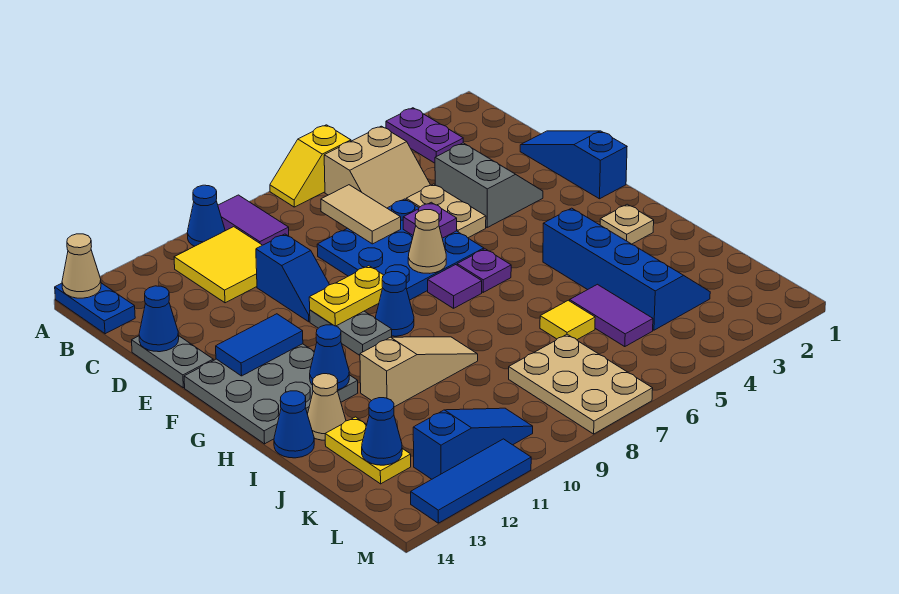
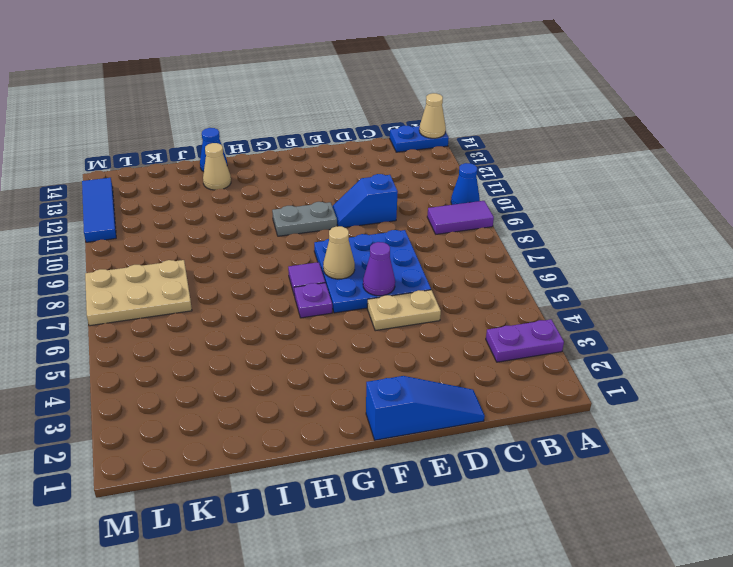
purple 1x1 cone [363,242,395,296] -> purple 1x1 plate [403,202,457,238]
none -> yellow 1x2 slope [270,125,351,207]
none -> tan 2x2 slope [324,126,430,208]
none -> yellow 2x2 tile [174,227,262,303]
none -> grey 2x2 slope [435,143,543,227]

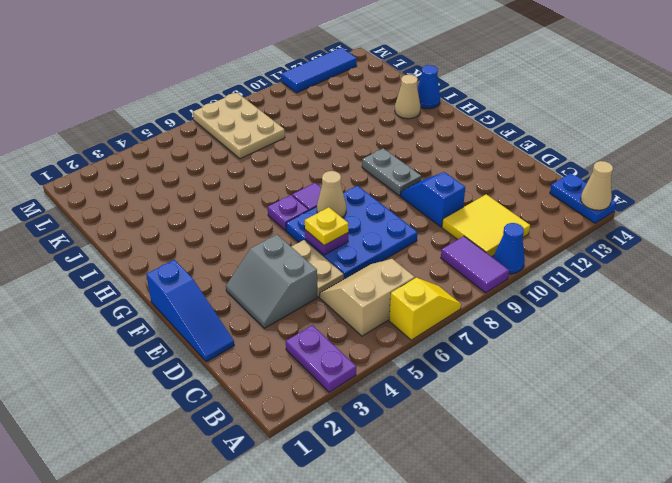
yellow 1x1 plate [305,207,348,246] -> none
none -> grey 1x2 plate [132,336,213,388]
none -> grey 3x3 plate [184,344,358,444]
none -> blue 1x1 cone [376,272,414,336]
none -> tan 1x1 plate [600,204,654,244]

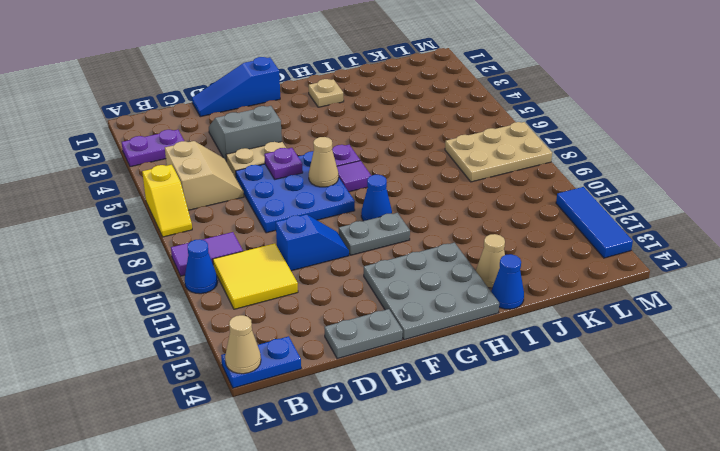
none -> blue 2x4 slope [543,208,710,330]
none -> tan 1x3 slope [360,337,478,407]
none -> purple 1x2 tile [570,284,653,347]
none -> yellow 1x1 tile [540,300,595,340]

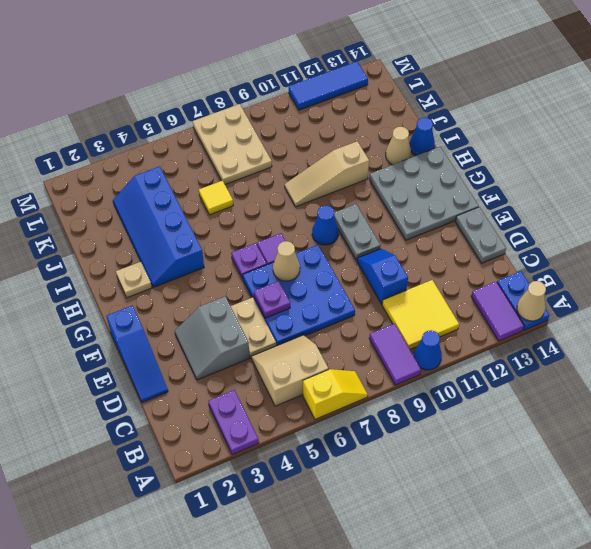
purple 1x2 tile [471,282,524,341] -> purple 1x2 tile moved to [570,284,653,347]
none -> yellow 1x2 plate [325,417,411,484]
none -> blue 1x3 slope [413,408,533,479]
none -> tan 1x2 tile [321,185,401,244]
none -> blue 1x1 cone [139,286,179,352]

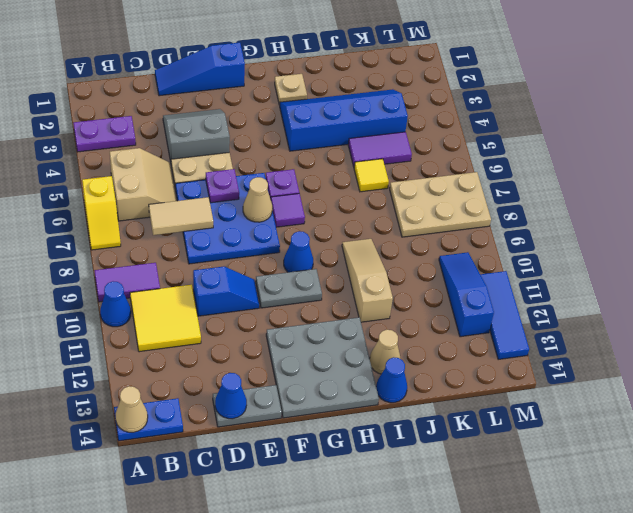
none -> yellow 1x2 plate [325,417,411,484]
none -> yellow 1x2 plate [309,266,384,326]
none -> blue 1x2 tile [216,314,303,376]
none -> blue 1x1 cone [310,325,349,390]

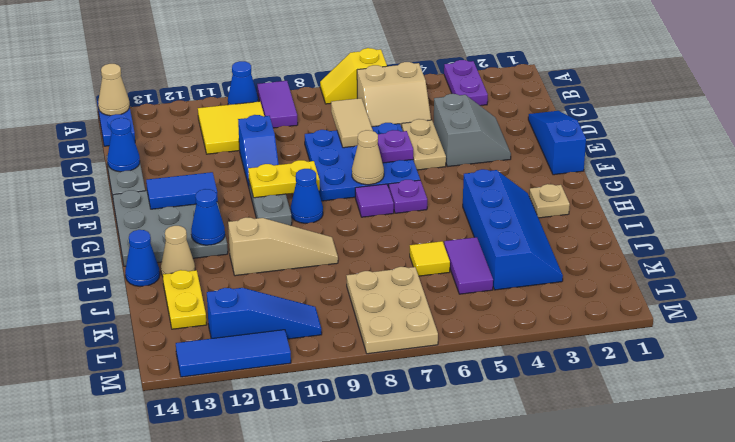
none -> blue 1x1 cone [362,398,402,465]

